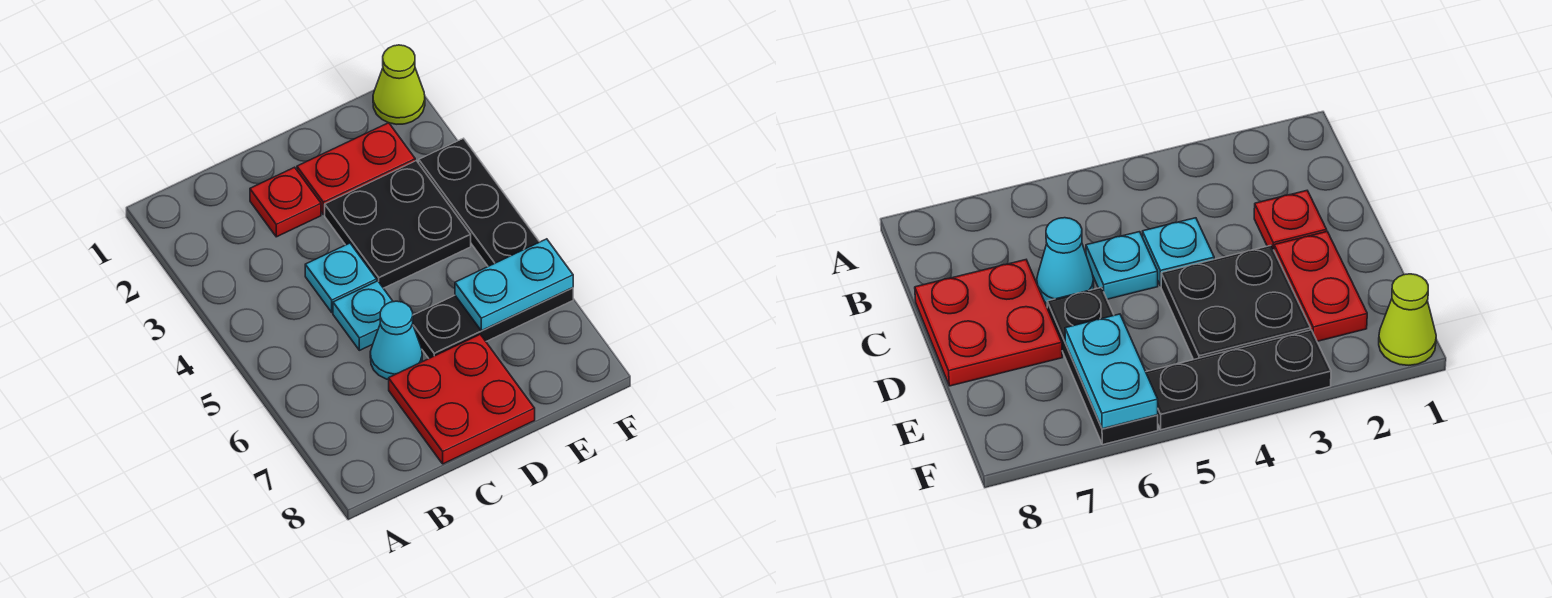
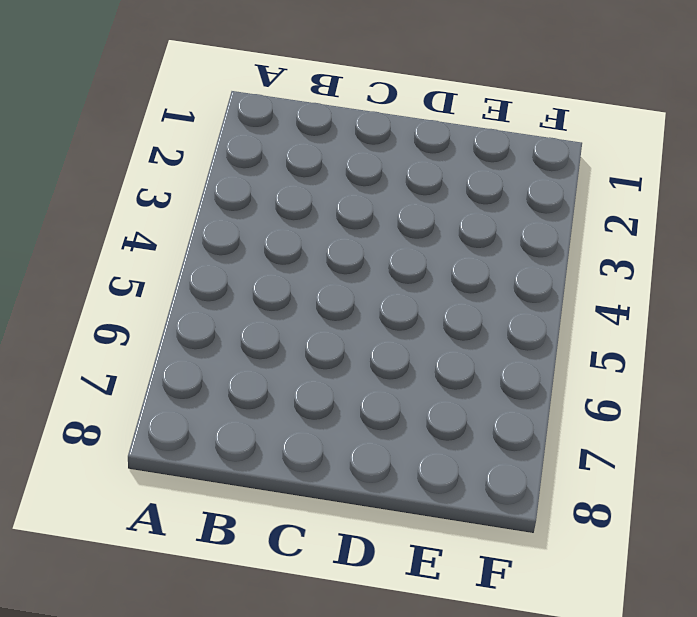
none -> red 1x1 plate [250,167,321,237]
none -> cyan 1x1 plate [305,243,377,312]

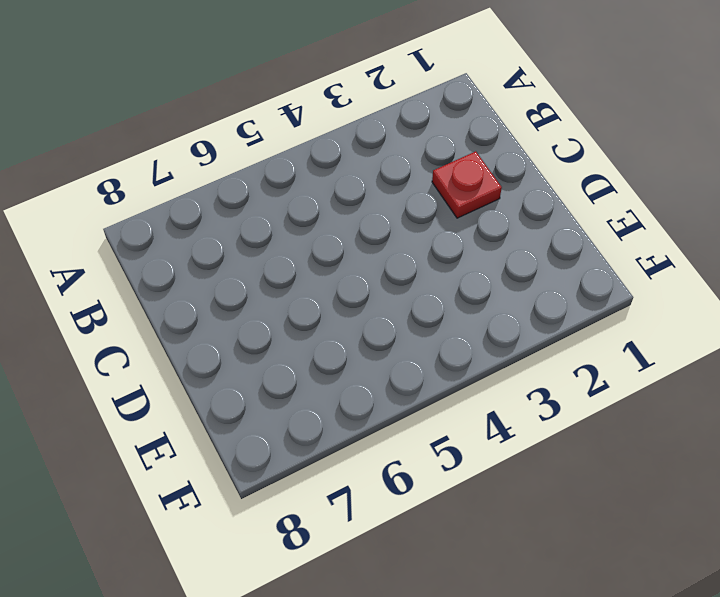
none -> cyan 1x1 plate [305,243,377,312]
none -> cyan 1x1 plate [333,281,393,350]

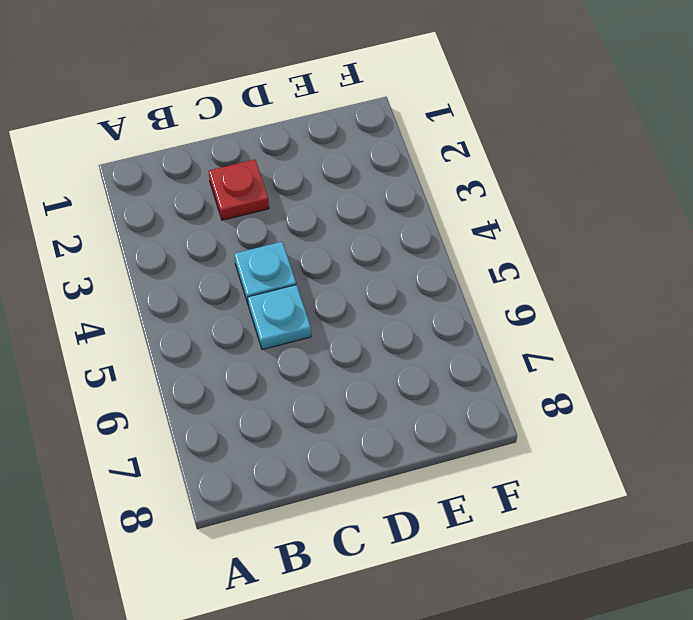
none -> cyan 1x1 cone [370,301,422,380]
none -> red 2x2 plate [389,334,535,464]

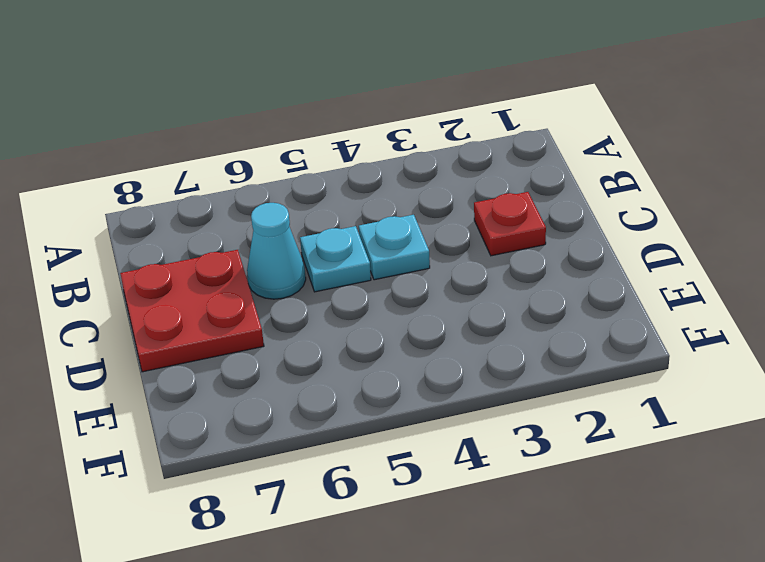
none -> red 1x2 plate [297,123,415,215]
none -> black 2x2 plate [325,161,471,288]

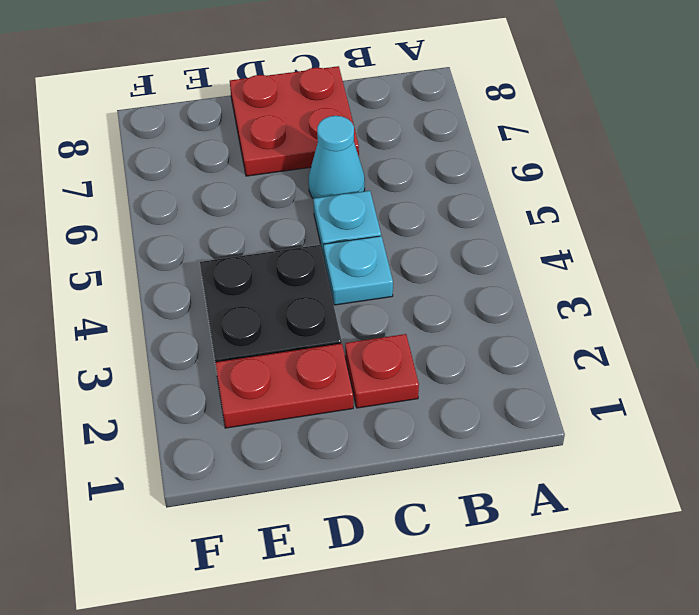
none -> black 1x3 plate [413,288,573,358]
none -> lime 1x1 cone [373,45,425,124]

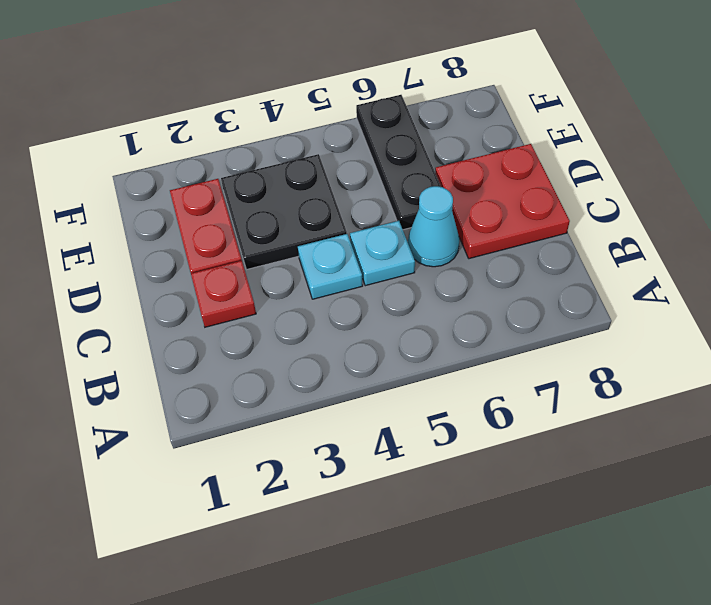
none -> lime 1x1 cone [373,45,425,124]
none -> black 1x3 plate [419,138,539,266]

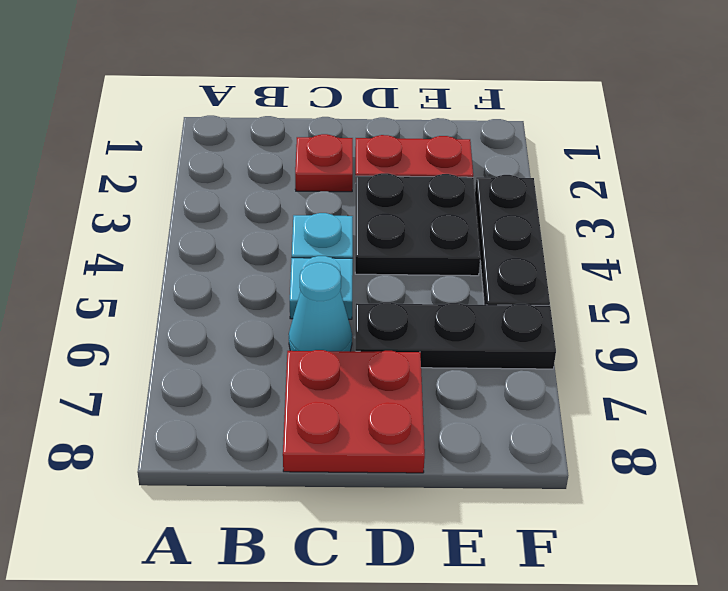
none -> lime 1x1 cone [373,45,425,124]
none -> cyan 1x2 plate [455,239,573,331]

